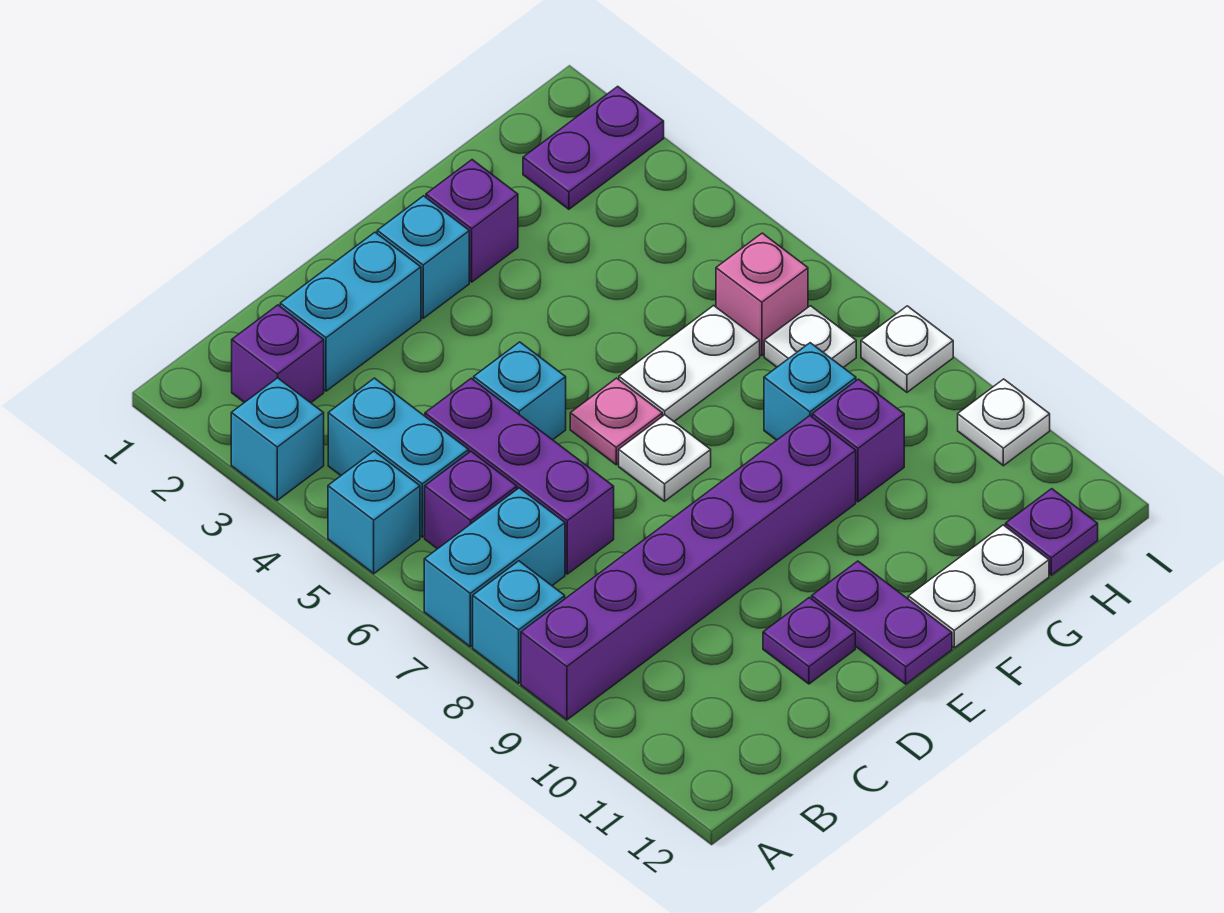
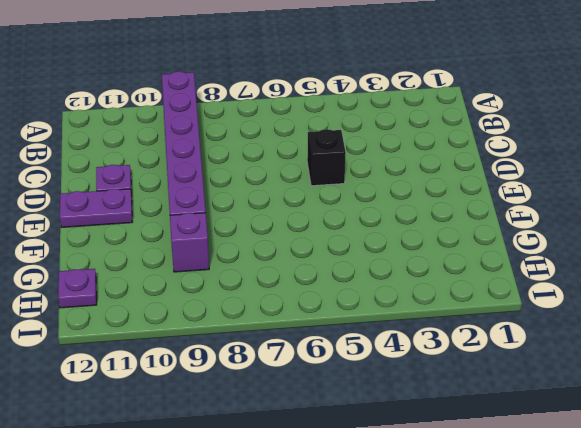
black 1x1 brick [307,129,346,186] -> cyan 1x1 brick [474,342,566,440]
none -> cyan 1x1 brick [231,378,324,500]
none -> cyan 1x1 brick [328,451,420,574]
none -> cyan 1x2 brick [424,488,565,647]

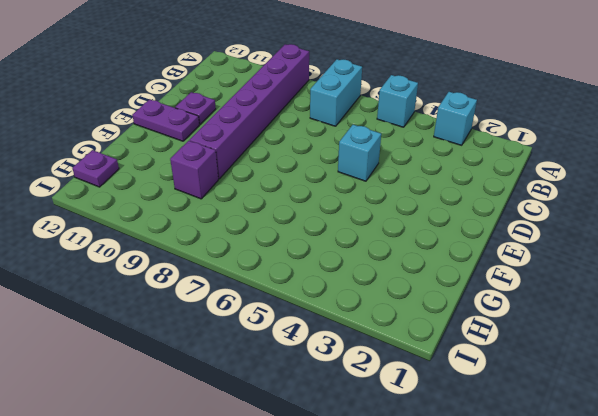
none -> cyan 1x1 brick [473,561,565,683]
none -> purple 1x1 brick [232,305,324,403]
none -> cyan 1x2 brick [328,378,469,537]

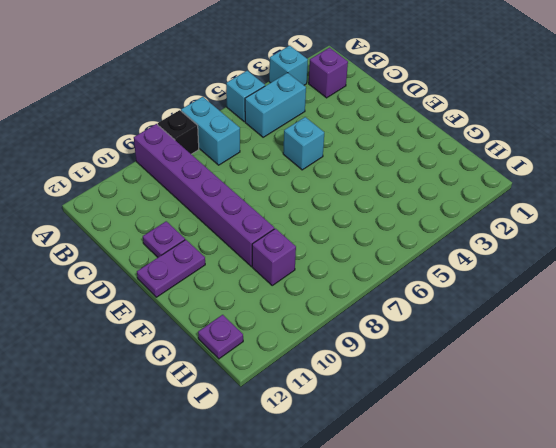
black 1x1 brick [158,110,199,154] -> cyan 1x1 brick [473,561,565,683]
none -> purple 1x1 brick [425,451,517,549]
none -> cyan 1x2 brick [280,232,421,391]
none -> purple 1x3 brick [425,378,614,574]

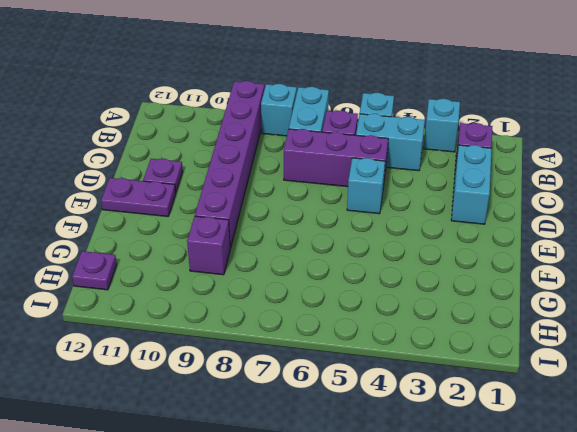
none -> cyan 1x1 brick [377,196,469,318]
none -> pink 1x1 plate [570,378,662,465]
none -> white 1x1 plate [619,415,711,501]

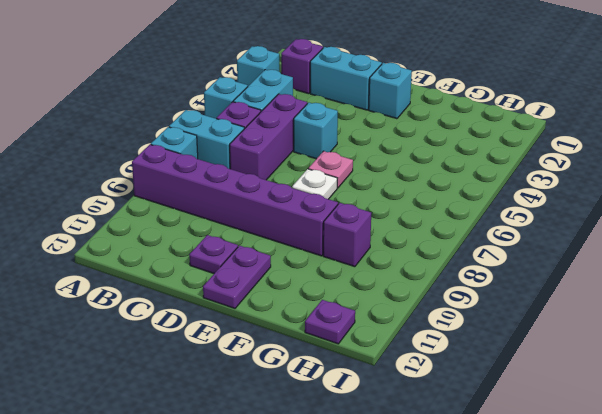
none -> purple 1x1 brick [426,160,518,282]
none -> white 1x2 plate [619,305,760,421]
none -> white 1x2 plate [908,525,1049,648]

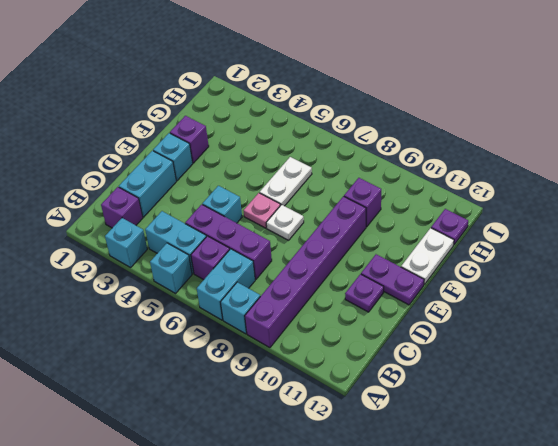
none -> cyan 1x1 brick [764,343,856,440]
none -> purple 1x2 plate [523,86,664,209]
none -> pink 1x1 brick [716,233,808,356]

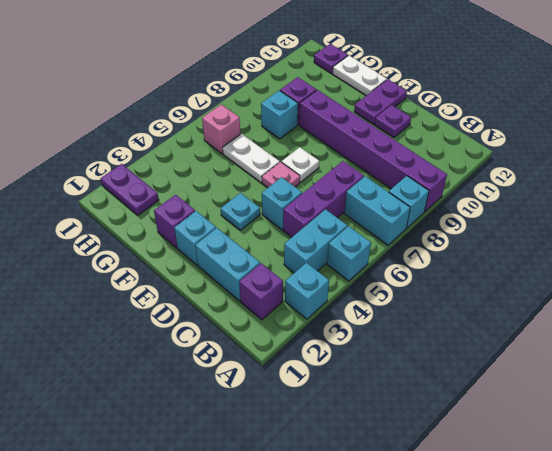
cyan 1x1 plate [221,193,260,230] -> none
none -> purple 1x1 brick [425,451,517,549]
none -> white 1x1 plate [764,306,856,368]
none -> white 1x1 plate [861,306,953,392]

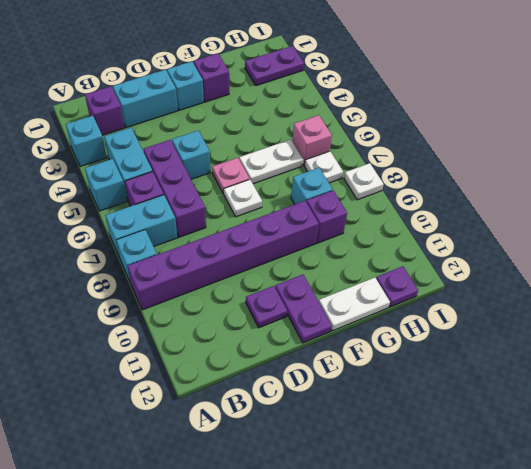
none -> white 1x1 plate [958,379,1050,466]

